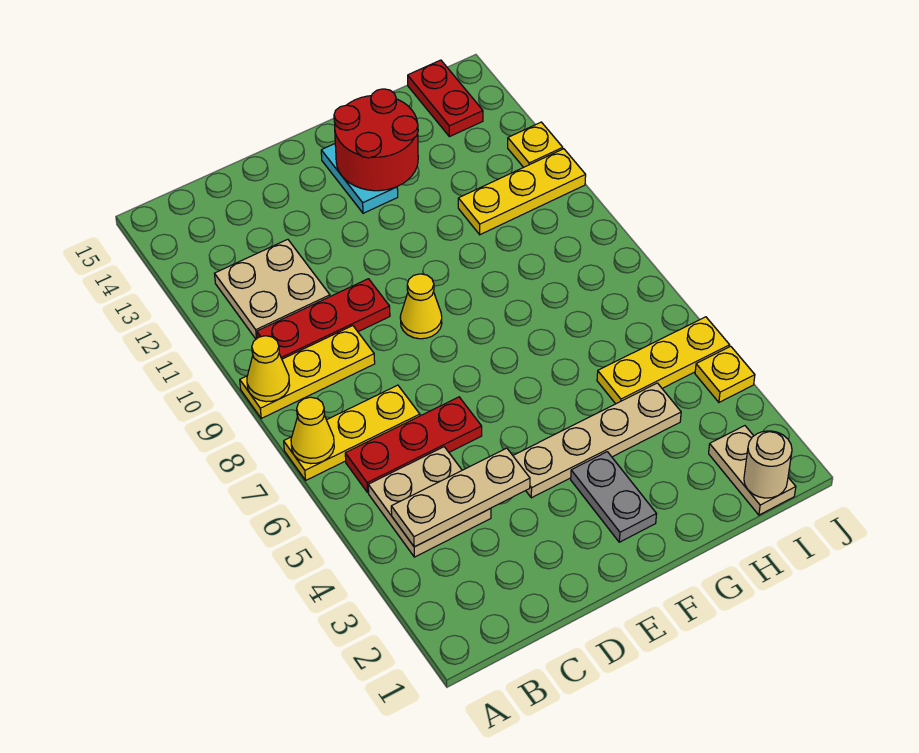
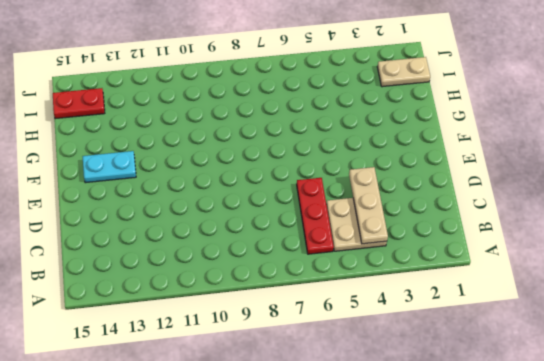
none -> yellow 1x3 plate [284,385,420,480]
none -> yellow 1x3 plate [240,326,375,418]
none -> red 1x3 plate [257,279,390,359]

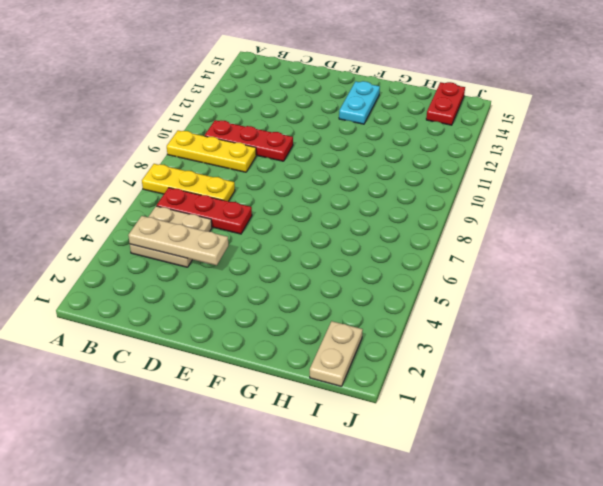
none -> tan 2x2 plate [214,239,330,339]
none -> tan 1x4 plate [513,383,681,498]
none -> yellow 1x1 cone [400,274,442,339]

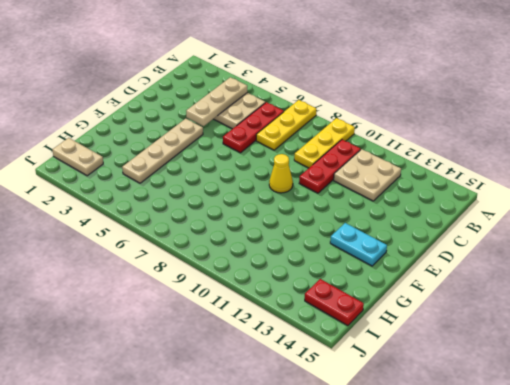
none -> grey 1x2 plate [571,452,657,542]
none -> yellow 1x3 plate [597,317,730,404]
none -> yellow 1x3 plate [458,149,586,235]

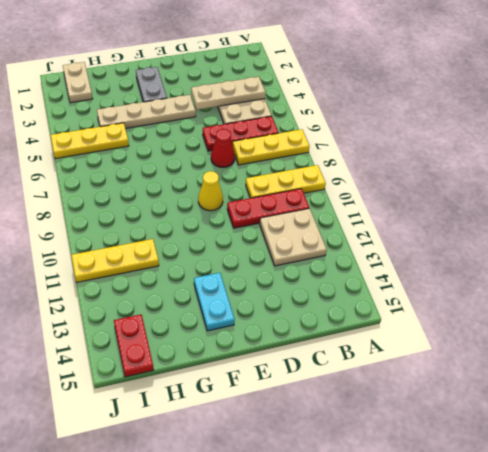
red 1x1 cone [211,129,235,168] -> none
none -> yellow 1x1 plate [695,346,755,402]
none -> yellow 1x1 plate [508,122,563,167]
none -> yellow 1x1 cone [291,397,334,464]

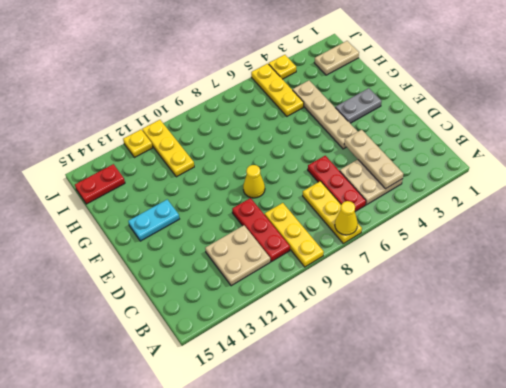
none -> yellow 1x1 cone [247,336,290,402]
none -> red 2x2 round brick [334,89,418,191]
none -> tan 1x1 round brick [744,431,792,498]

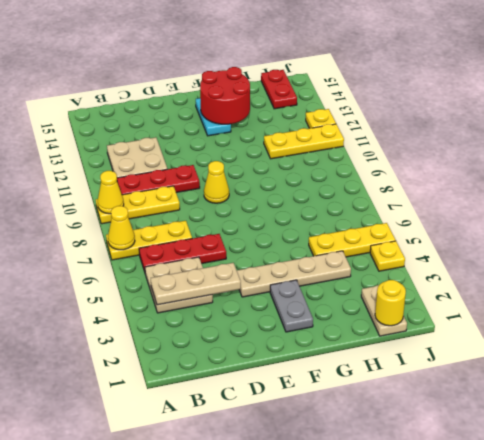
yellow 1x1 round brick [375,280,406,326] -> tan 1x1 round brick [744,431,792,498]

